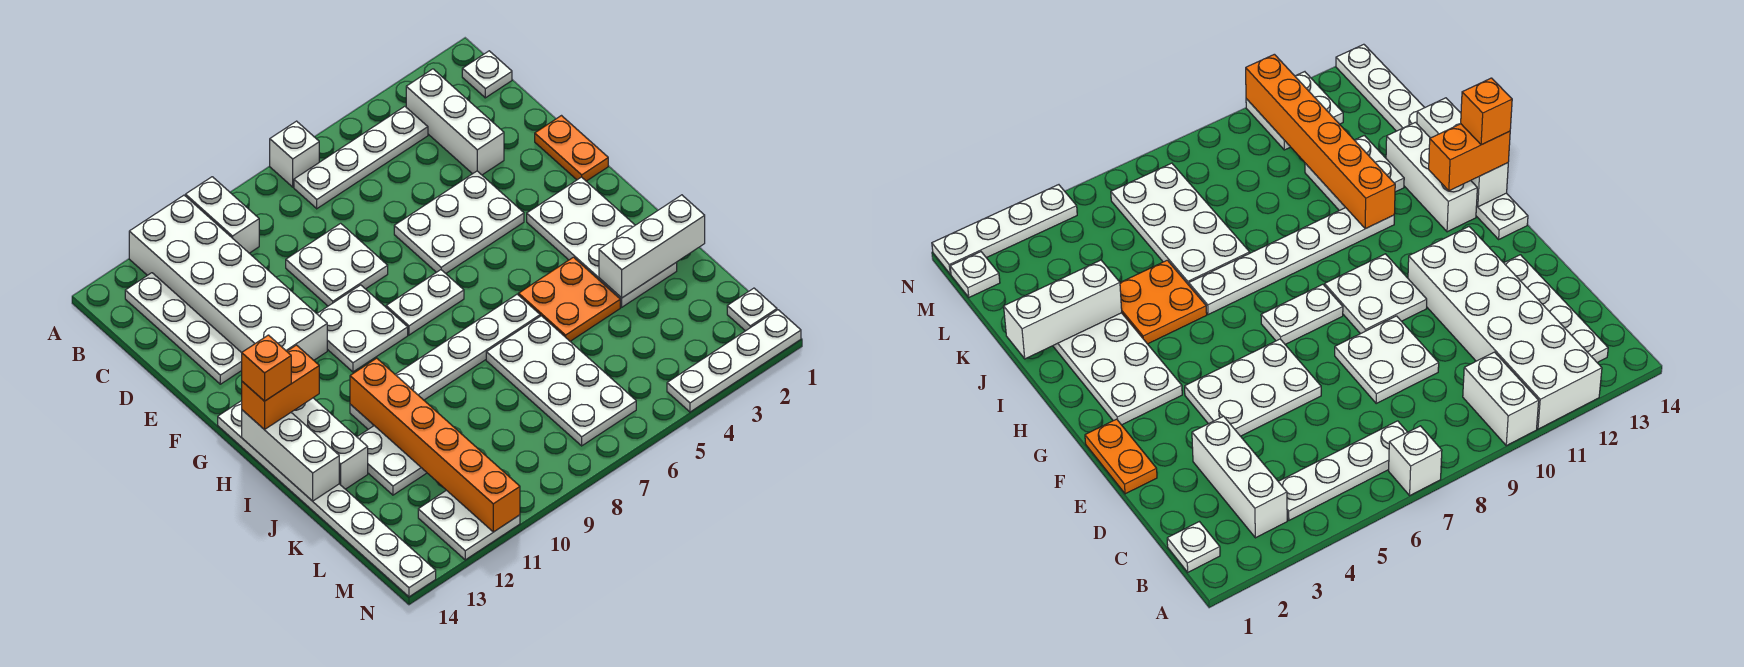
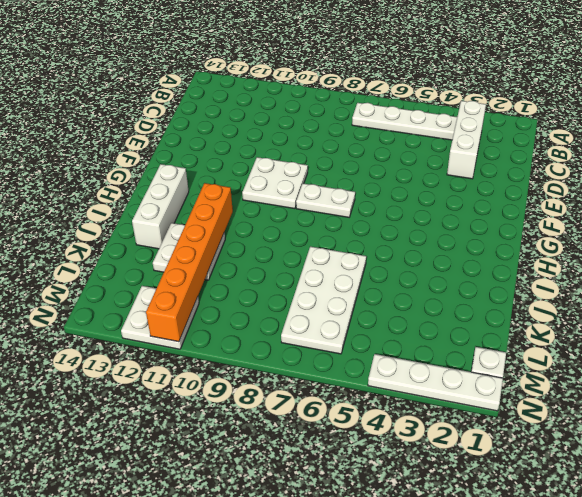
none -> white 1x1 brick [270,121,319,187]
none -> white 1x2 brick [186,177,259,253]
none -> white 2x6 brick [129,195,327,360]

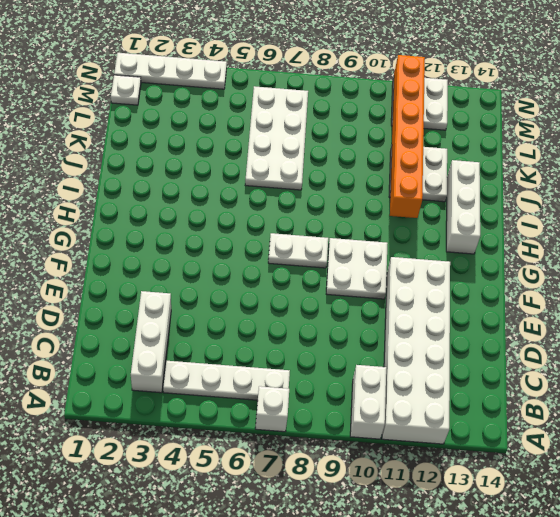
none -> white 1x1 plate [462,51,512,98]
none -> white 1x4 plate [125,273,242,384]
none -> white 2x2 plate [286,223,388,306]

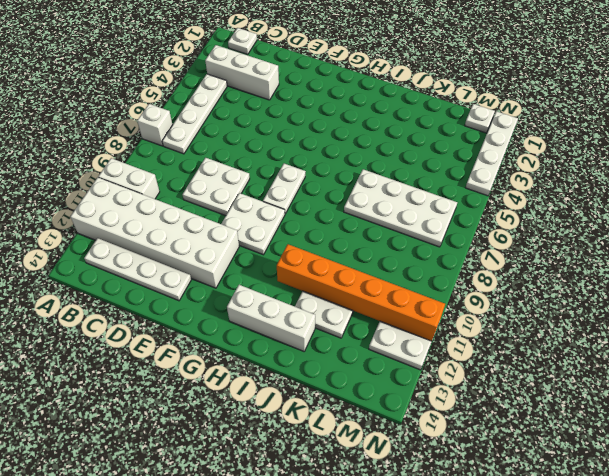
none -> orange 1x2 plate [535,116,608,181]
none -> white 2x3 plate [394,171,524,273]
none -> white 2x4 plate [527,177,677,307]

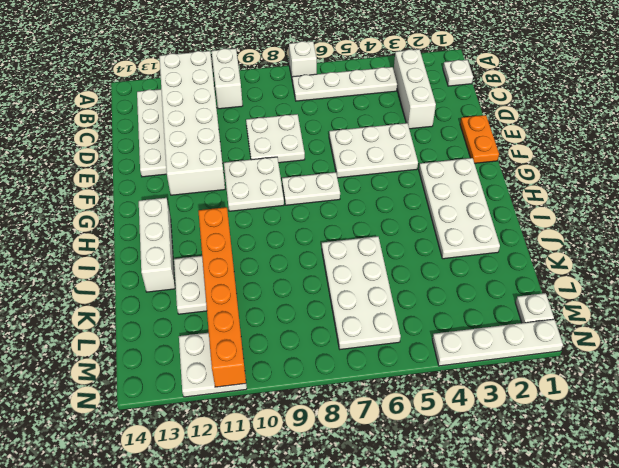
none -> white 1x8 plate [218,401,436,597]
none -> orange 2x2 plate [519,257,620,341]
none -> white 1x6 plate [350,294,540,429]

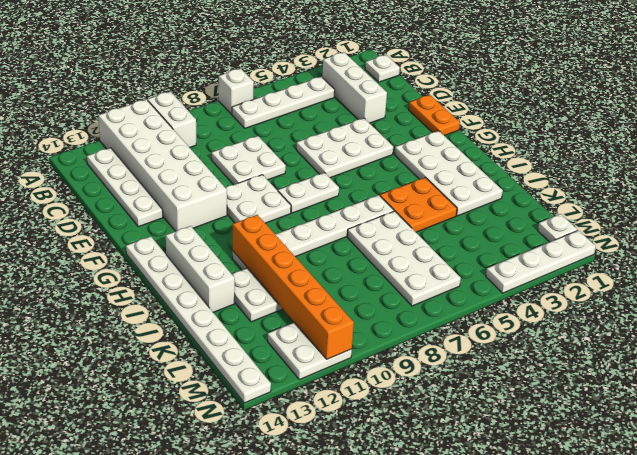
none -> white 1x3 brick [242,410,339,501]
none -> white 1x3 brick [599,195,705,298]
none -> orange 1x2 brick [242,345,319,430]

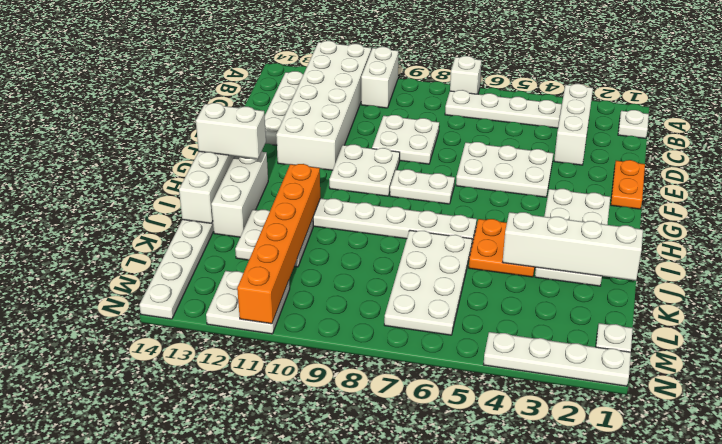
white 1x2 brick [196,103,266,159] -> orange 1x2 brick [242,345,319,430]
white 1x4 brick [503,212,643,281] -> white 1x3 brick [599,195,705,298]
none -> orange 1x1 brick [242,335,291,401]

